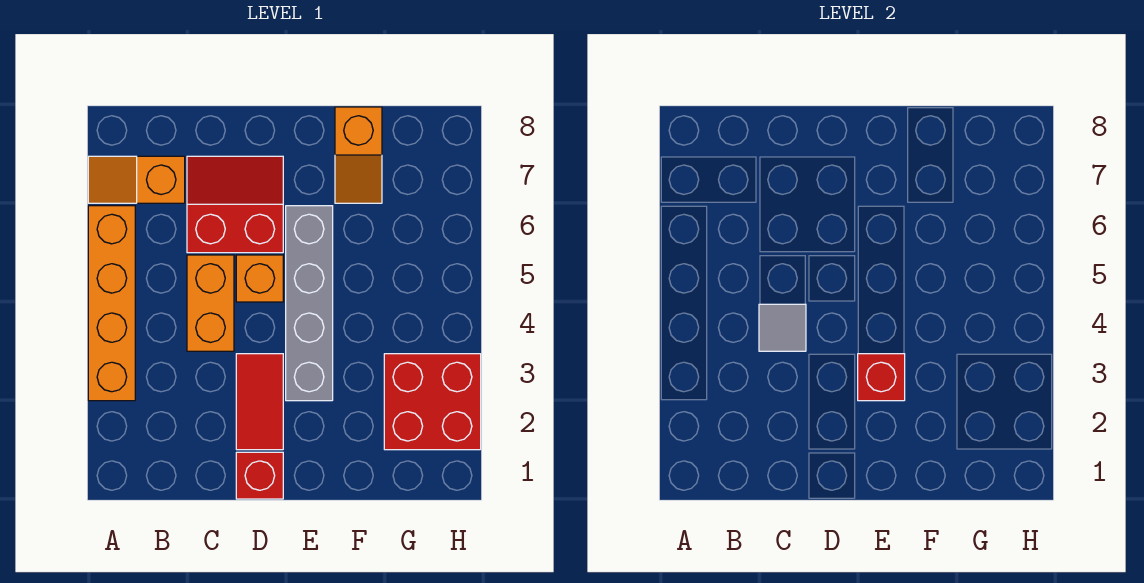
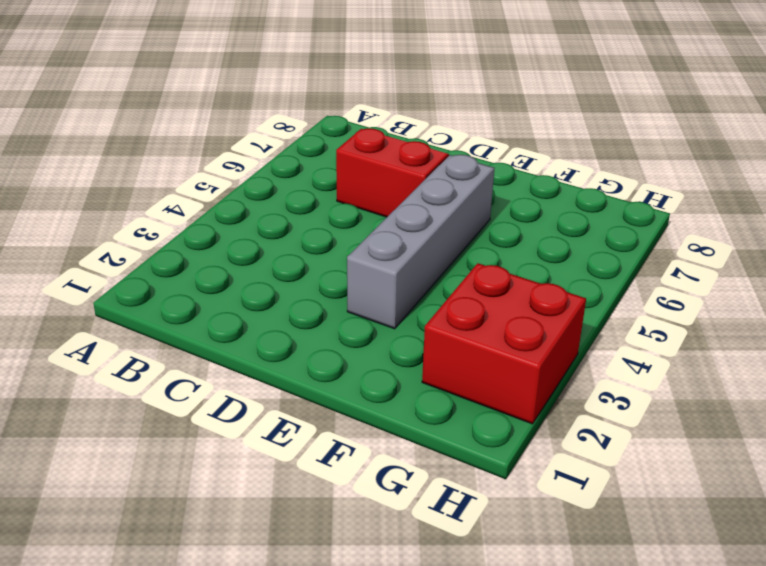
none -> orange 1x4 brick [88,206,135,401]
none -> orange 1x2 slope [88,156,185,203]
none -> orange 1x2 brick [187,255,234,351]

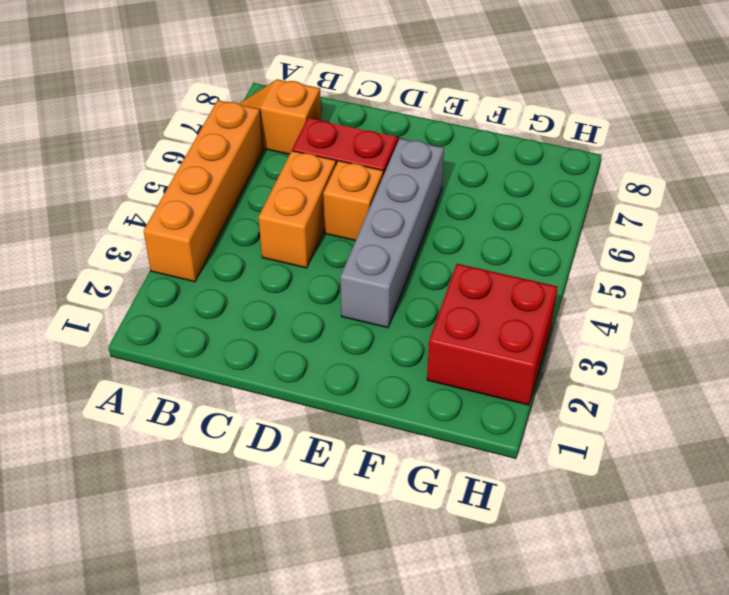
none -> red 1x1 brick [236,452,283,499]
none -> red 1x2 tile [236,354,283,450]
none -> orange 1x2 slope [335,107,382,203]

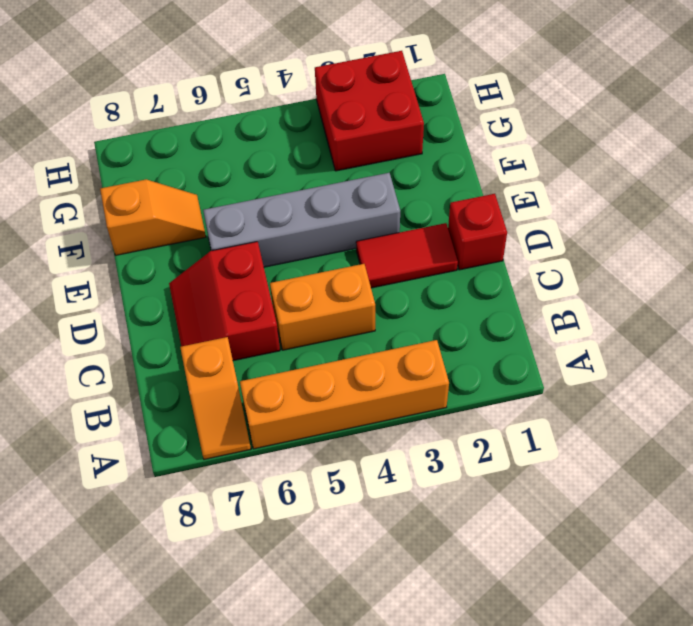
none -> orange 1x1 brick [236,255,283,302]
none -> grey 1x1 tile [759,304,806,351]
none -> red 1x1 brick [858,354,905,401]

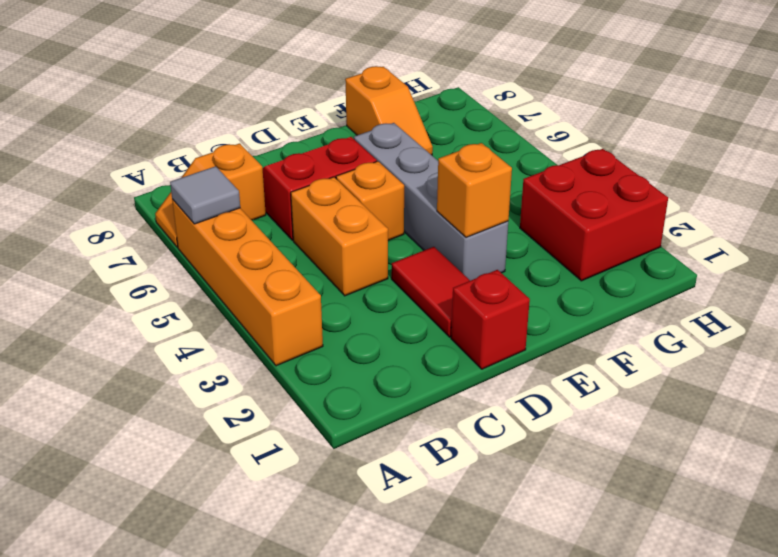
grey 1x1 tile [170,166,240,224] -> grey 1x1 tile moved to [759,304,806,351]
orange 1x1 brick [437,143,512,237] -> red 1x1 brick [858,354,905,401]

